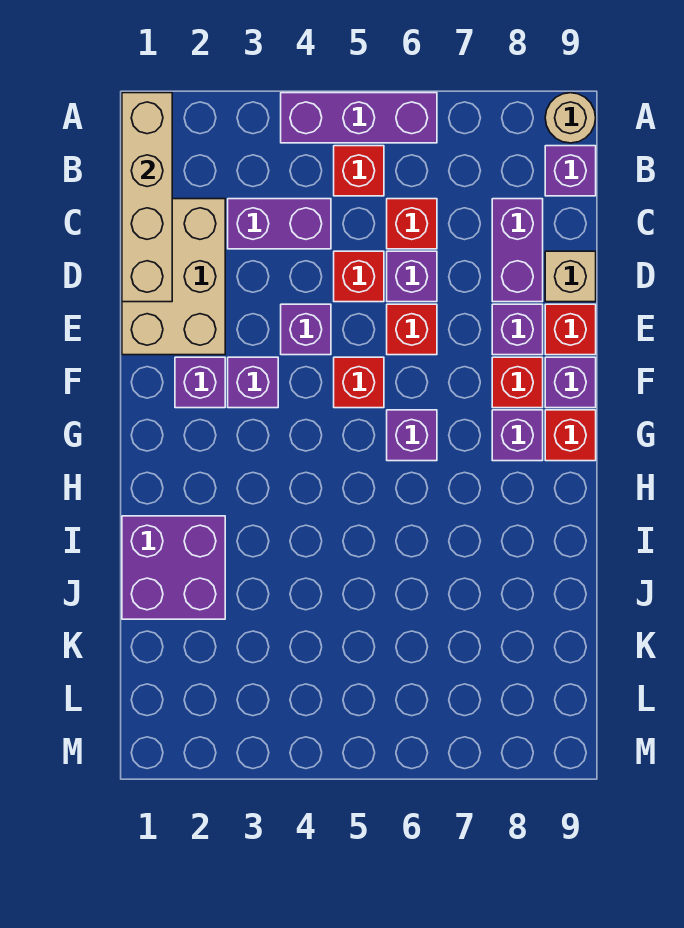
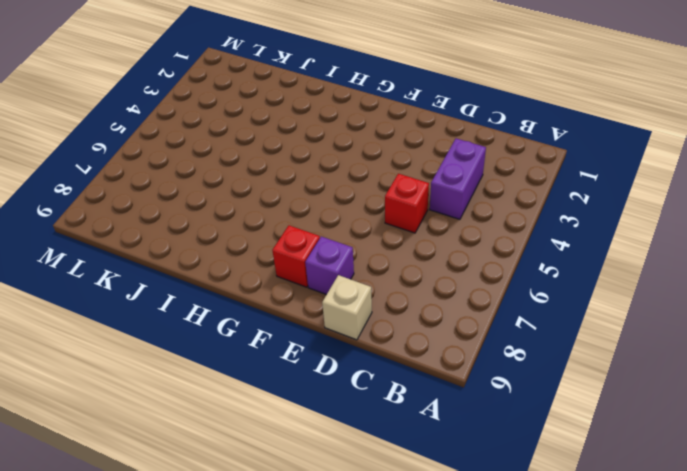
none -> purple 1x3 brick [281,93,437,143]
none -> tan 1x1 round brick [545,93,596,143]
none -> red 1x1 brick [334,146,384,196]

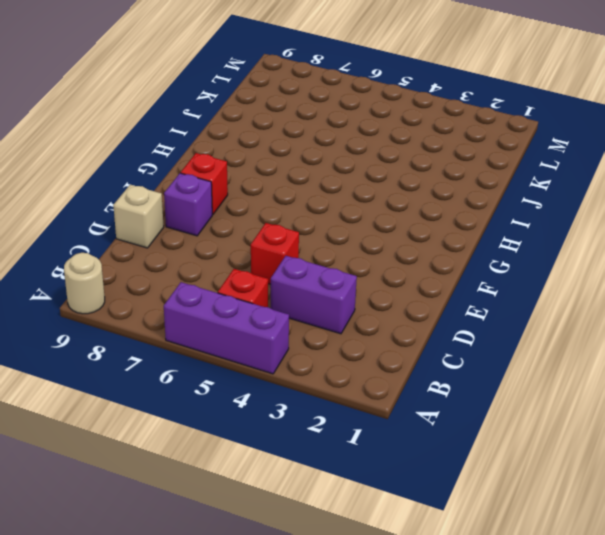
none -> purple 1x1 brick [545,146,596,196]
none -> tan 2x3 brick [122,199,225,355]
none -> red 1x1 brick [387,199,437,249]

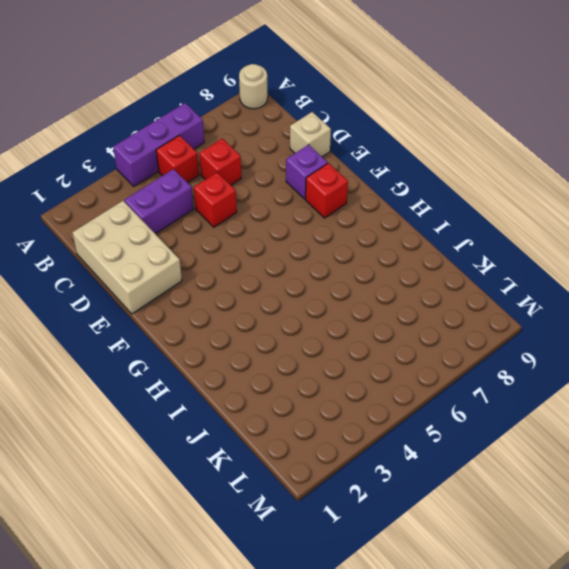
none -> purple 1x1 brick [545,146,596,196]
none -> purple 1x2 brick [492,199,543,302]
none -> purple 1x1 brick [387,251,437,302]

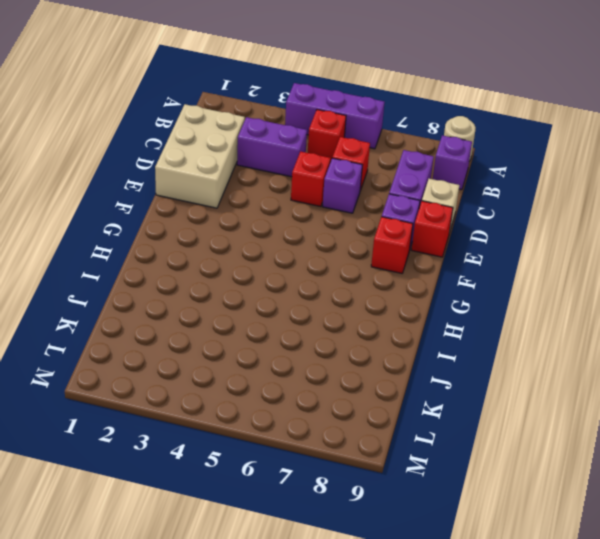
none -> purple 1x1 brick [281,304,331,355]
none -> red 1x1 brick [387,304,437,355]
none -> purple 1x1 brick [175,357,225,408]

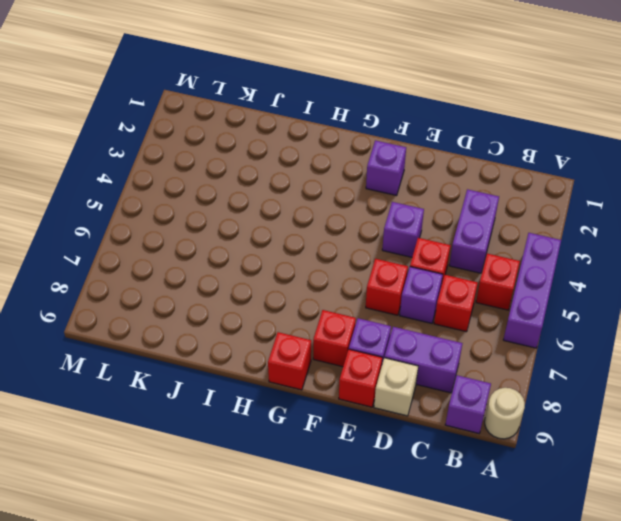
none -> tan 2x3 brick [122,199,225,355]
none -> purple 1x1 brick [228,357,278,408]
none -> red 1x1 brick [334,357,384,408]

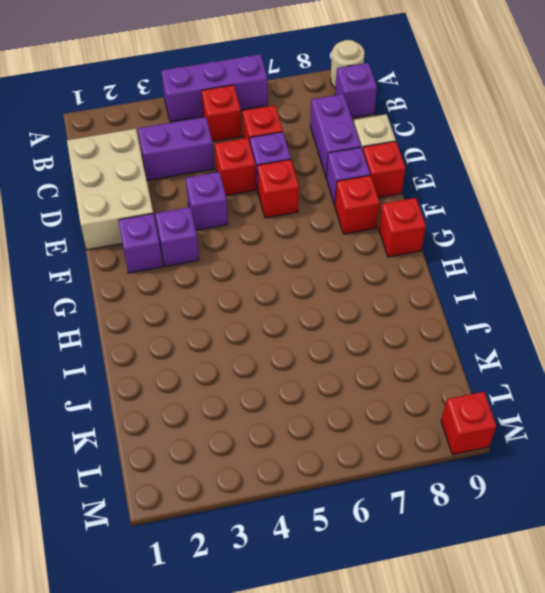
red 1x1 brick [441,392,496,455] -> red 1x1 brick moved to [334,357,384,408]
none -> purple 1x1 brick [545,357,596,408]
none -> purple 1x1 brick [387,410,437,461]
none -> purple 1x1 brick [492,410,543,461]

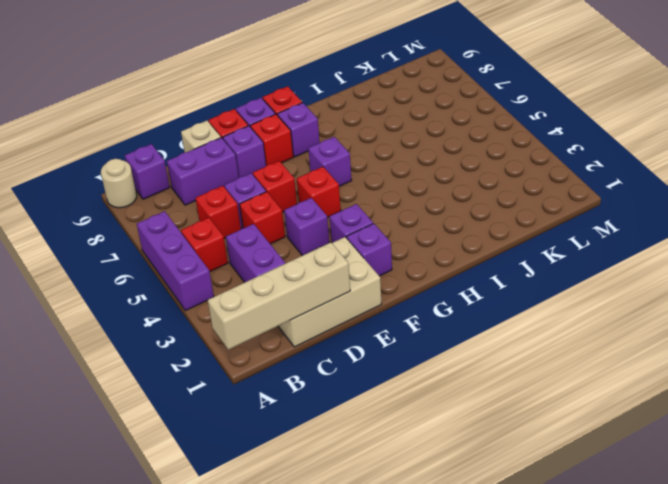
none -> purple 2x2 brick [122,516,225,619]

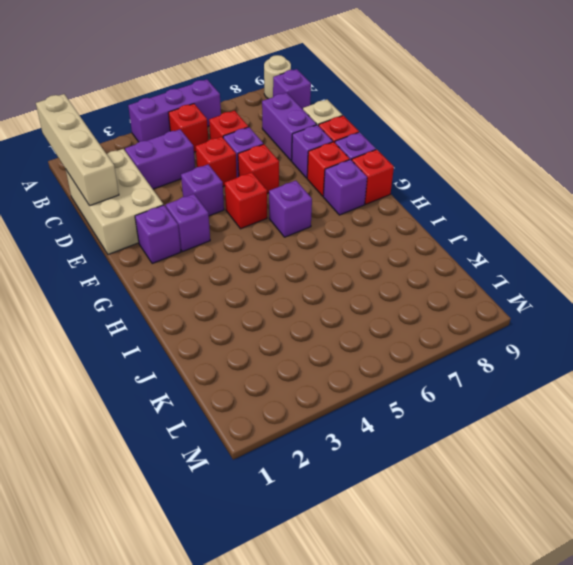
none -> purple 2x2 brick [122,516,225,619]

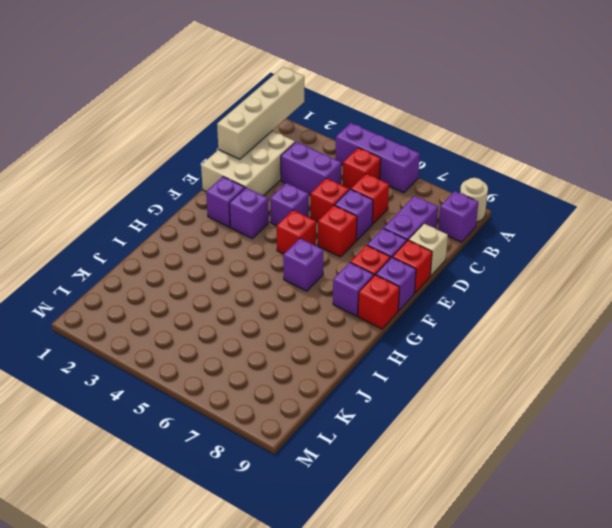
none -> purple 2x2 brick [122,516,225,619]

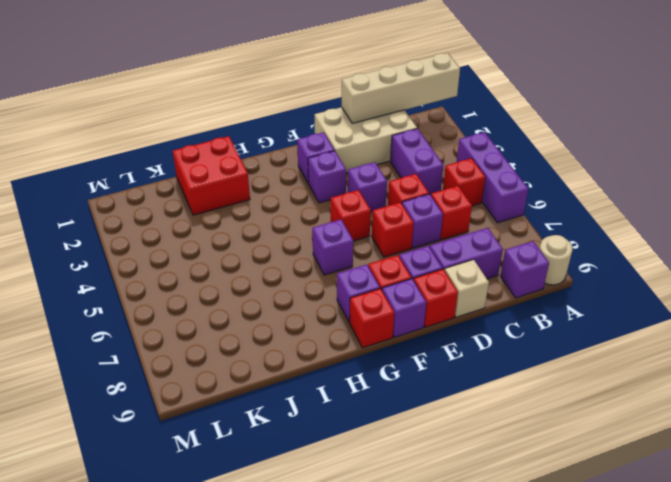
red 2x2 brick [173,136,250,215] -> purple 2x2 brick [122,516,225,619]

